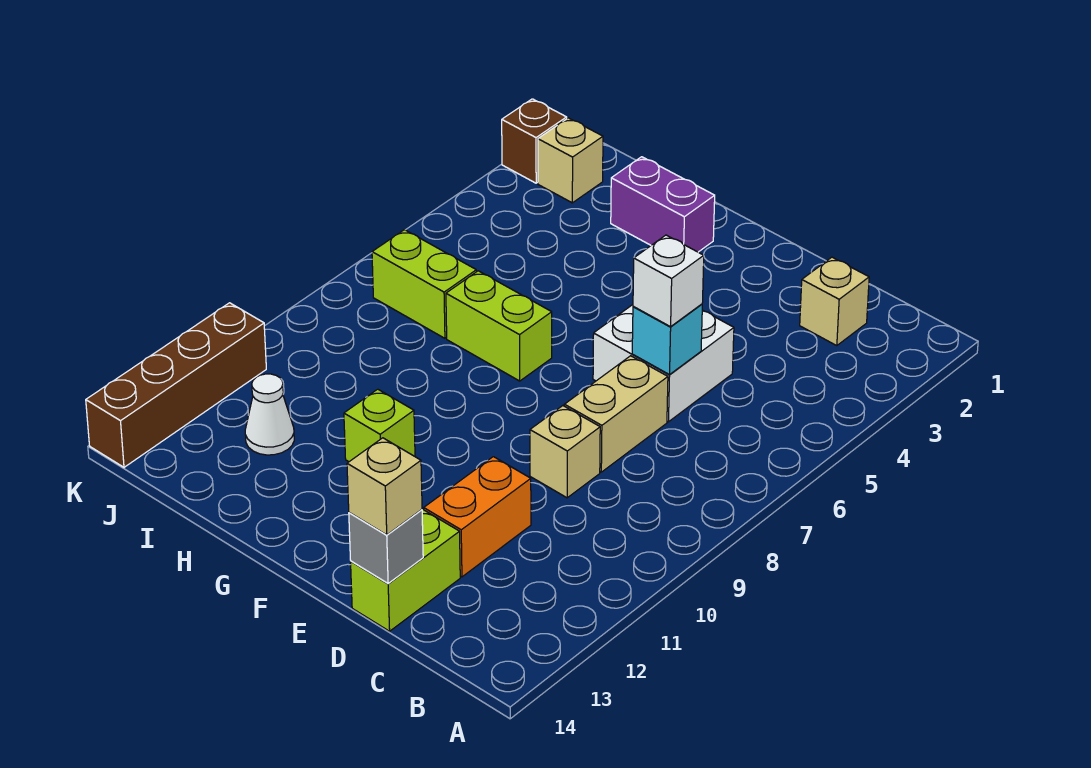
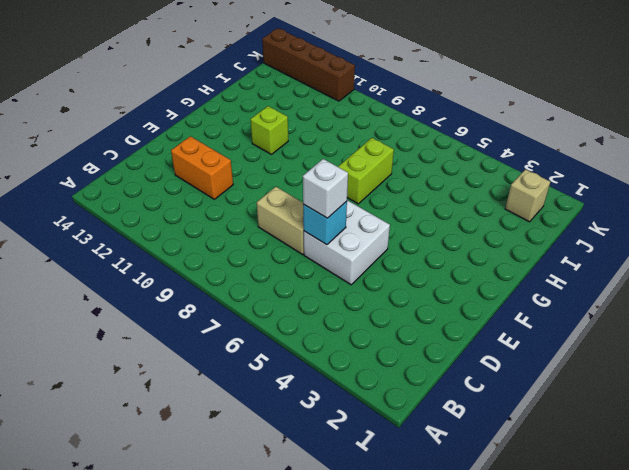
none -> tan 1x1 brick [800,257,869,346]
none -> tan 1x1 brick [530,406,600,498]
none -> lime 1x2 brick [351,509,460,631]

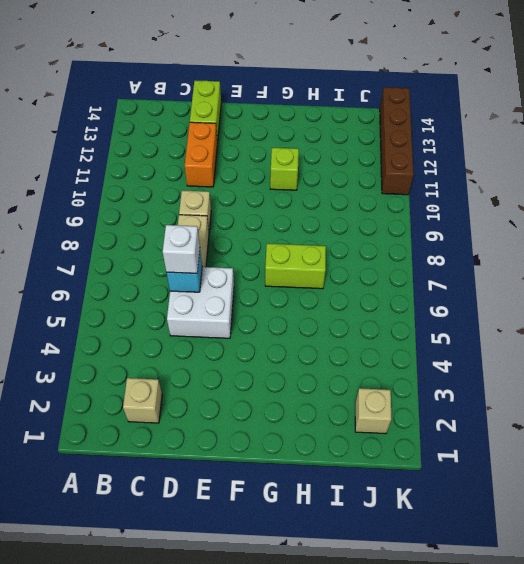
none -> purple 1x2 brick [611,157,715,252]
none -> lime 1x2 brick [372,230,476,338]
none -> white 1x1 cone [245,374,294,455]

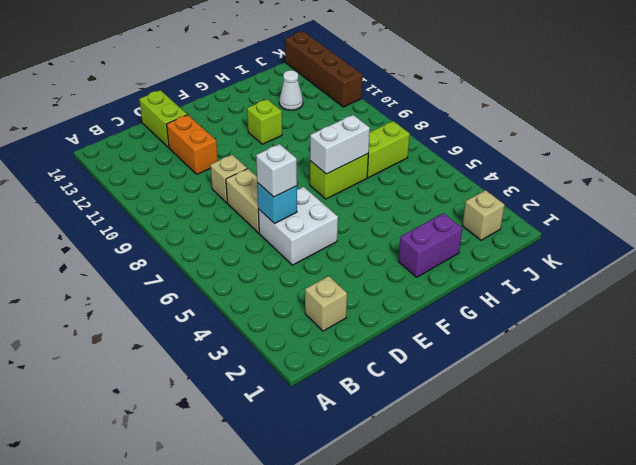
white 1x2 brick [310,115,370,174] -> none
none -> brown 1x1 brick [502,99,567,183]
none -> grey 1x1 brick [349,510,423,584]
none -> tan 1x1 brick [347,438,422,535]

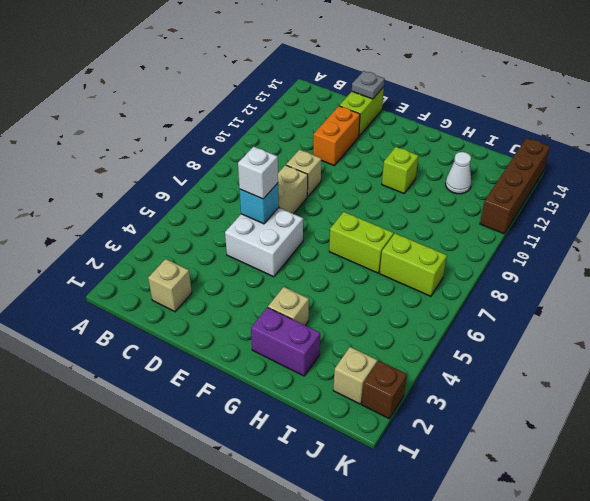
grey 1x1 plate [352,71,385,99] -> grey 1x1 brick [349,510,423,584]
tan 1x1 brick [268,287,309,325] -> tan 1x1 brick moved to [347,438,422,535]

